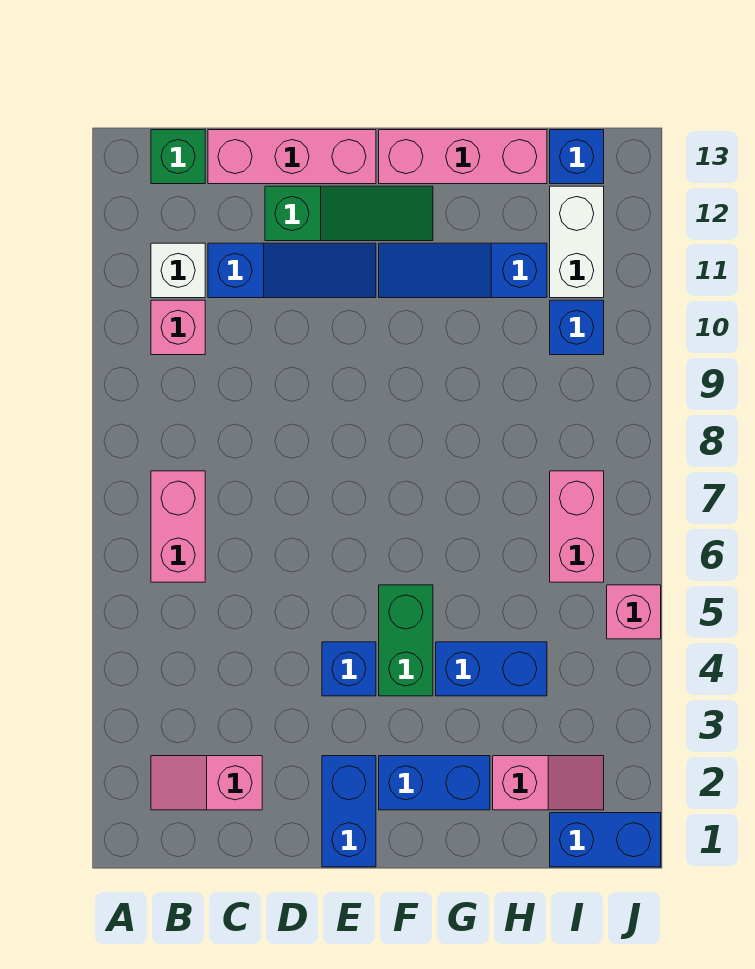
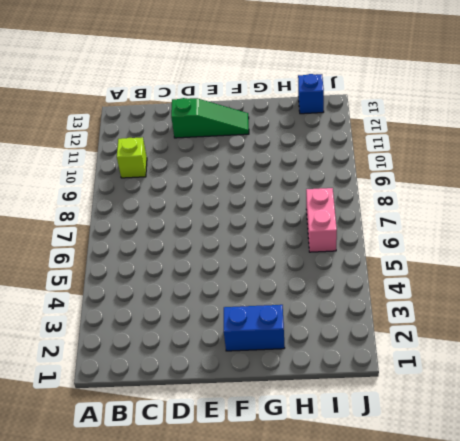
lime 1x1 brick [117,137,147,178] -> pink 1x1 brick [151,300,205,355]
none -> pink 1x2 slope [151,756,262,810]
none -> pink 1x2 brick [151,471,205,582]
none -> white 1x1 brick [151,243,205,298]

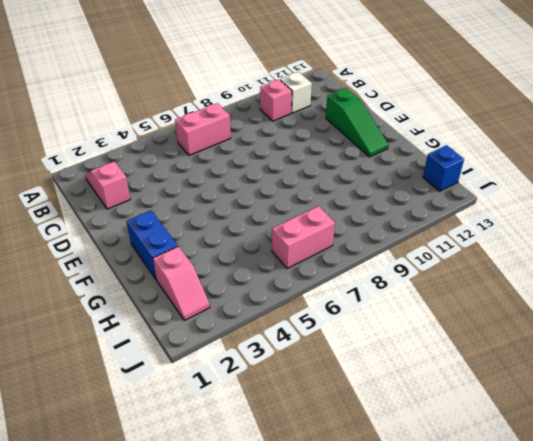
none -> green 1x1 brick [151,130,205,184]
none -> blue 1x3 slope [208,243,376,298]
none -> pink 1x3 brick [208,130,376,184]

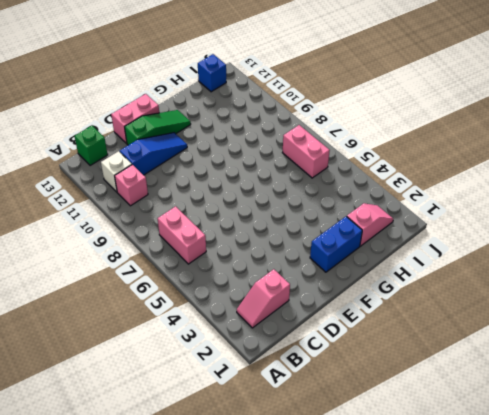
pink 1x2 brick [111,94,159,143] -> pink 1x3 brick [208,130,376,184]
none -> blue 1x2 brick [322,756,376,867]
none -> blue 1x1 brick [322,642,376,696]
none -> green 1x2 brick [379,585,433,696]

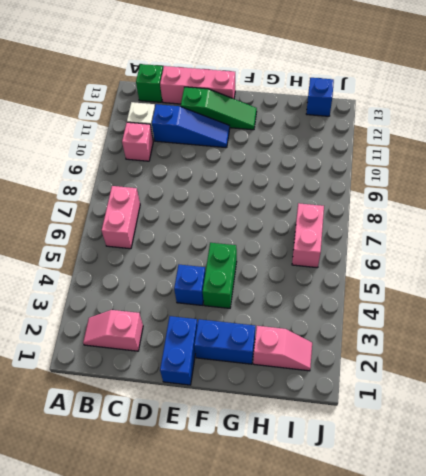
none -> blue 1x3 slope [379,243,547,298]
none -> pink 1x3 brick [379,130,547,184]
none -> blue 1x2 brick [436,642,547,696]

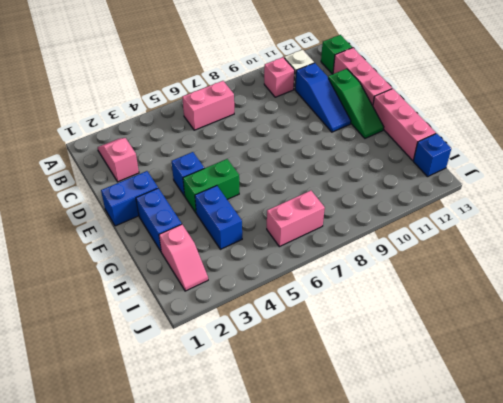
none -> blue 1x3 slope [379,243,547,298]
none -> blue 1x2 brick [550,813,661,867]
none -> blue 1x1 brick [550,300,604,355]

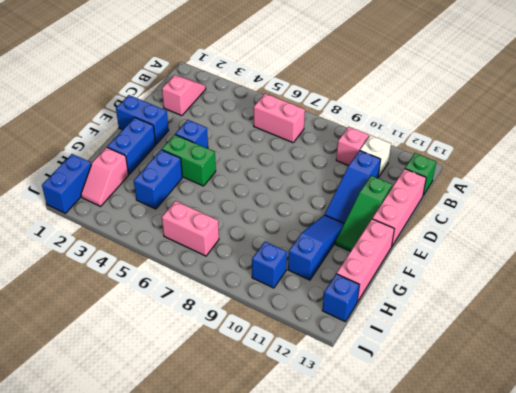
none -> white 1x2 brick [550,186,604,298]
none -> pink 1x1 brick [607,585,661,639]

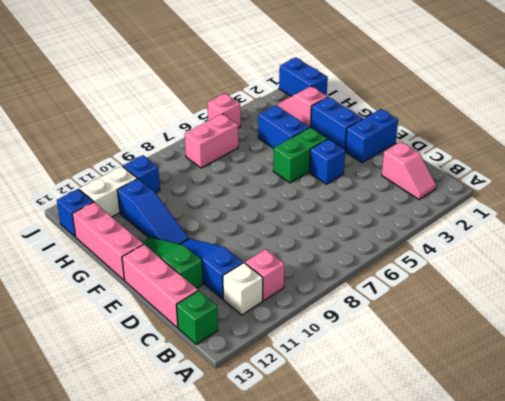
none -> pink 1x2 brick [151,471,205,582]

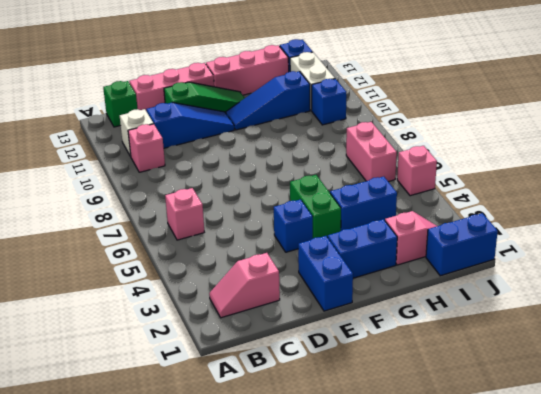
pink 1x1 brick [165,188,204,240] -> pink 1x2 brick [151,471,205,582]

